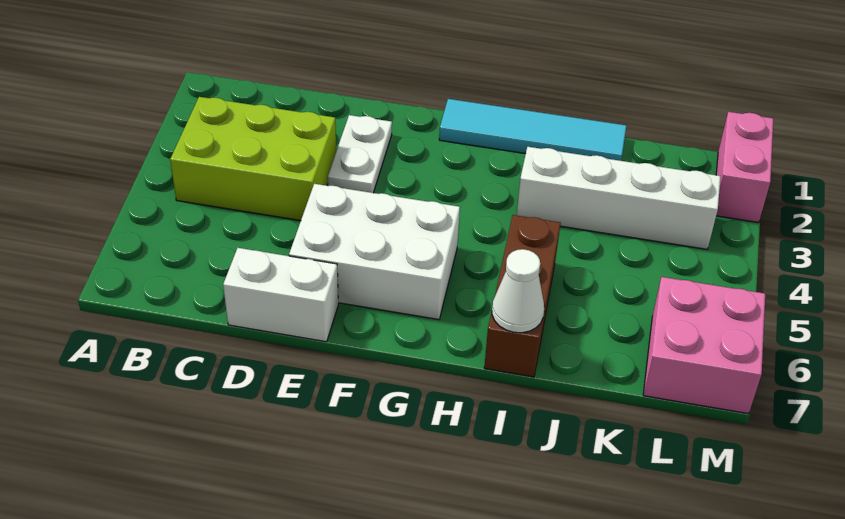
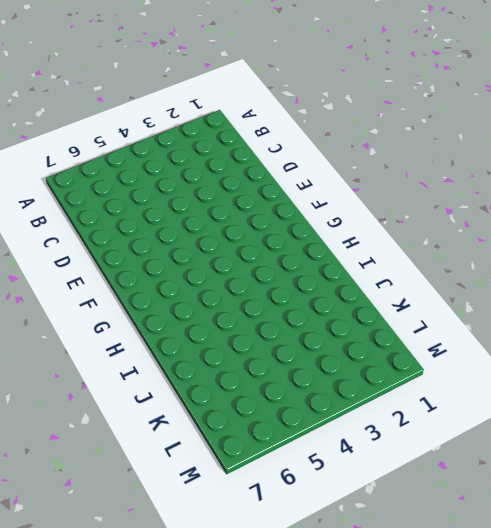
none -> lime 2x3 brick [170,97,336,221]
none -> white 1x2 brick [223,248,338,342]

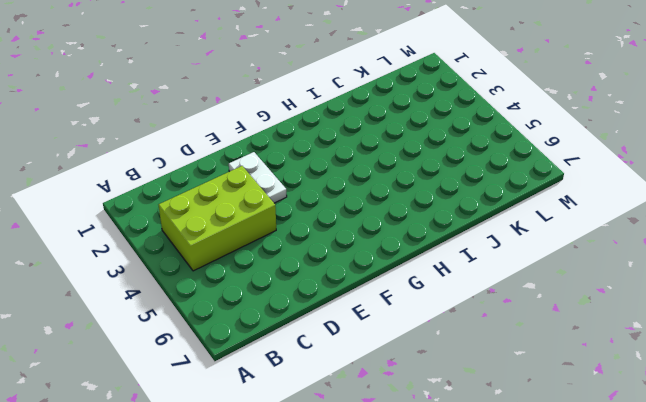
none -> white 1x2 brick [223,248,338,342]
none -> white 2x3 brick [289,184,460,320]

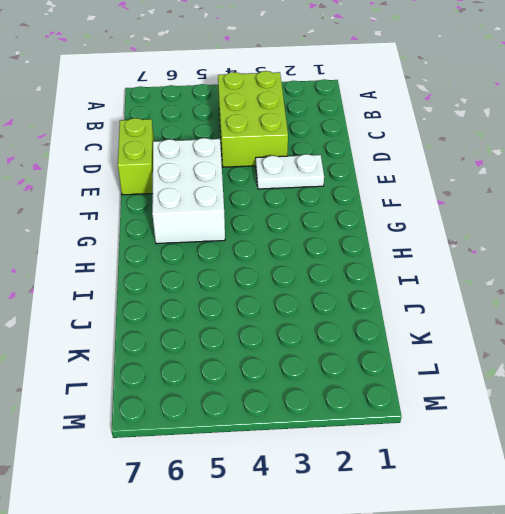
lime 1x2 brick [118,118,154,195] -> white 1x2 brick [223,248,338,342]
none -> cyan 1x4 tile [439,99,626,161]
none -> white 1x4 brick [517,147,721,249]

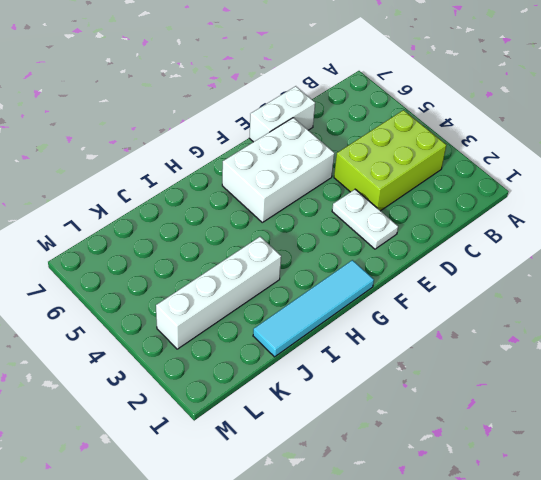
none -> brown 1x3 brick [484,215,560,377]
none -> pink 2x2 brick [643,277,765,414]

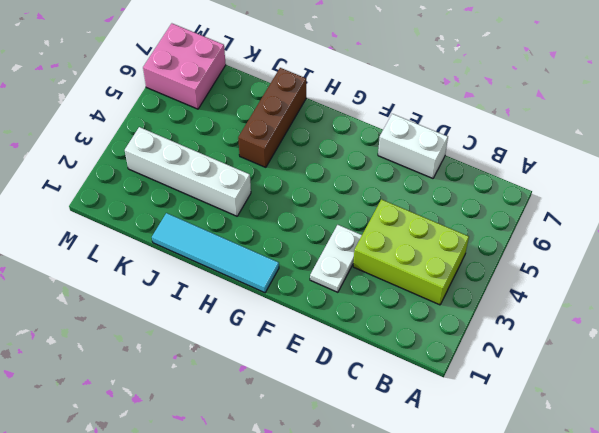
none -> white 2x3 brick [289,184,460,320]
none -> pink 1x2 brick [716,112,773,223]

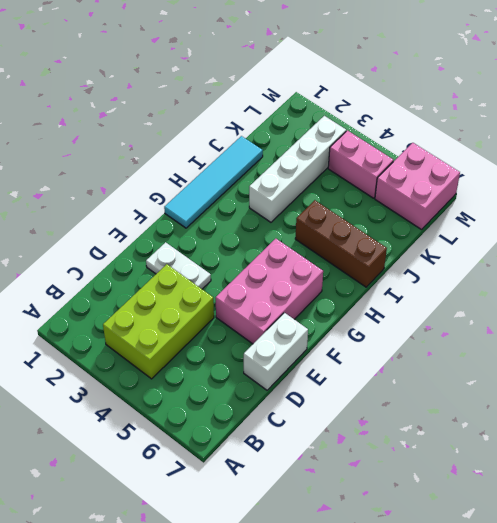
pink 2x3 brick [215,239,323,344] -> white 2x3 brick [289,184,460,320]
pink 1x2 brick [328,131,393,198] -> pink 1x2 brick moved to [716,112,773,223]
none -> white 1x1 cone [492,249,544,333]

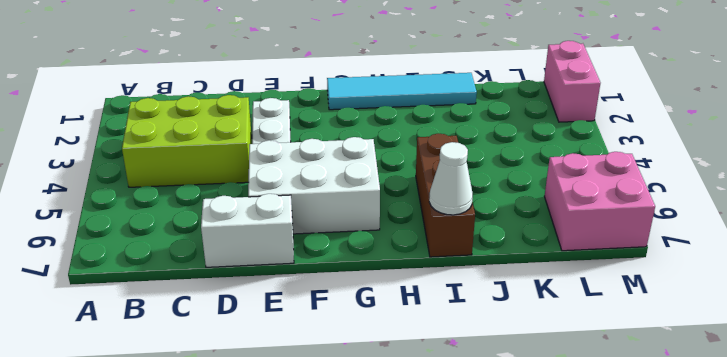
none -> white 1x4 brick [517,147,721,249]

